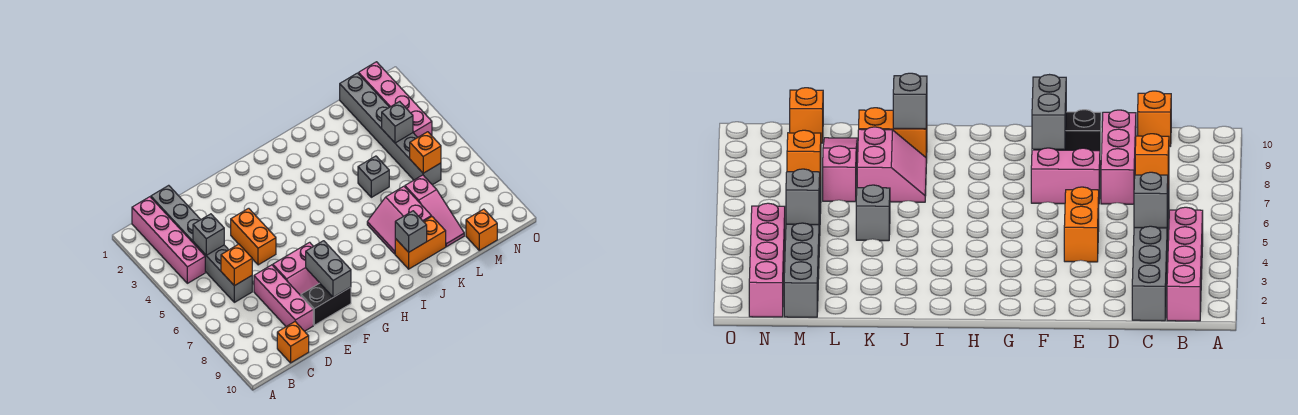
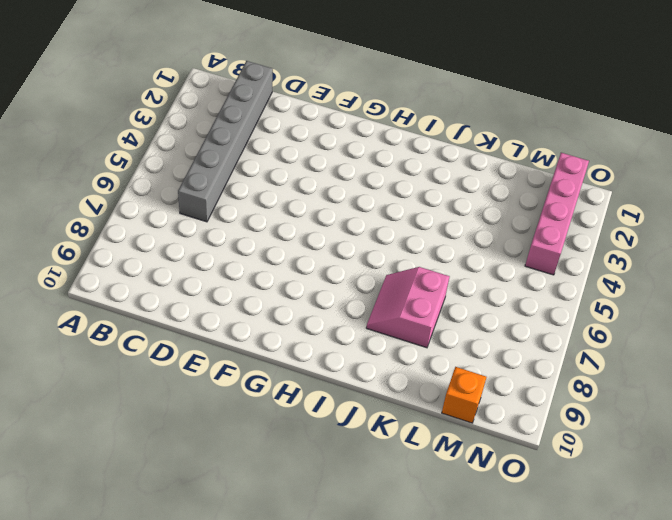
none -> pink 1x4 brick [132,197,205,283]
none -> orange 1x1 brick [277,322,309,363]
none -> pink 1x3 brick [254,265,313,331]

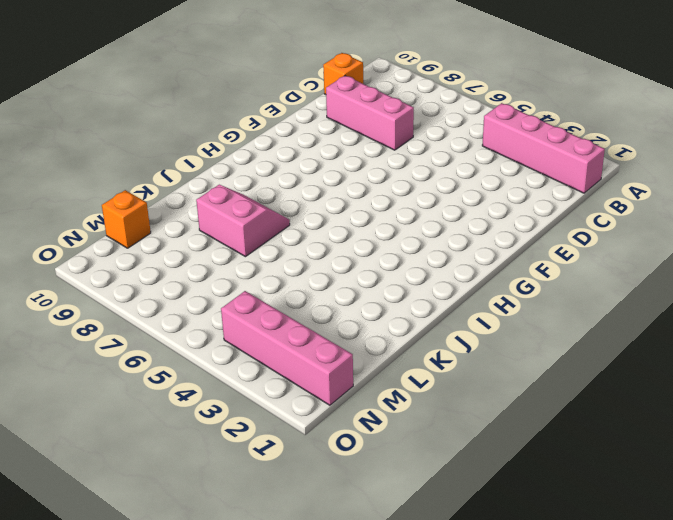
none -> grey 1x6 brick [151,185,252,302]
none -> orange 1x2 brick [231,208,276,265]
none -> pink 2x2 slope [273,242,319,296]

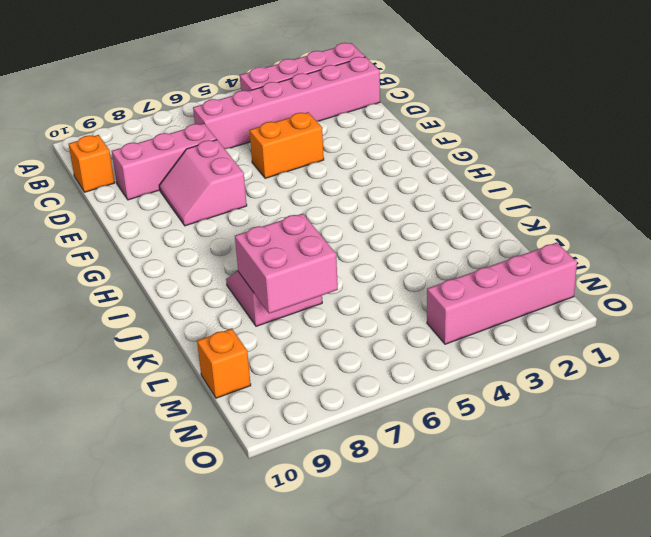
pink 1x6 brick [193,57,380,149] -> grey 1x6 brick [151,185,252,302]
pink 2x2 brick [235,213,338,314] -> none
none -> black 1x2 brick [301,283,351,325]
none -> orange 1x2 brick [395,217,446,269]
none -> grey 1x1 brick [358,156,389,197]

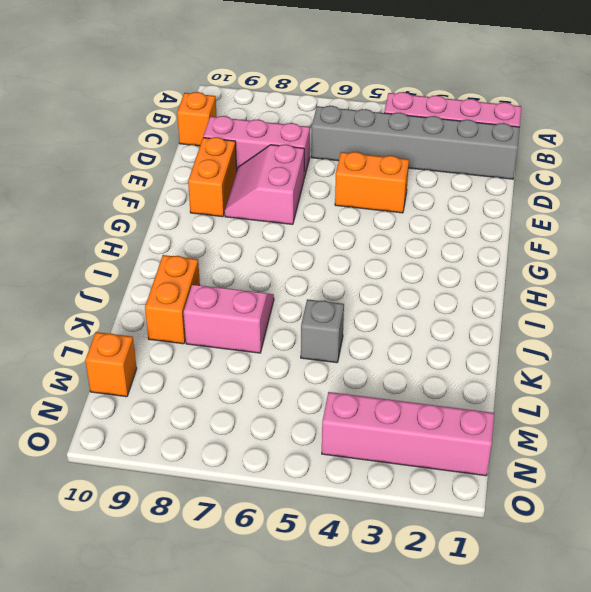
orange 1x2 brick [188,137,237,217] -> black 1x2 brick [301,283,351,325]
none -> pink 1x3 slope [405,175,464,247]
none -> grey 1x6 brick [340,73,441,185]
none -> grey 1x1 brick [193,214,224,255]

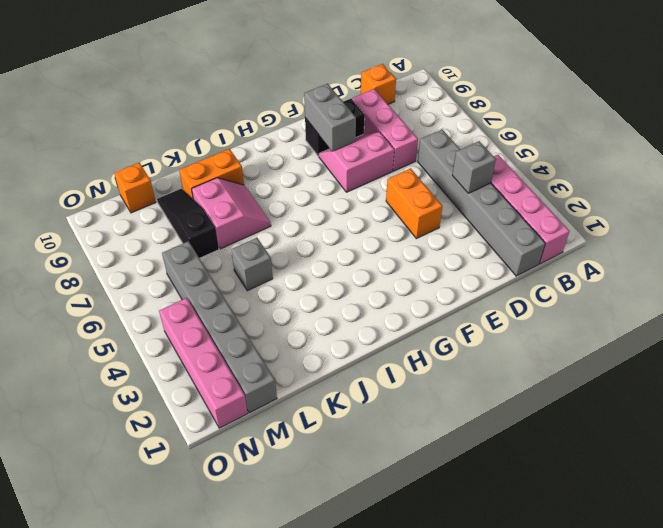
black 1x3 slope [157,189,219,258] -> pink 1x3 slope [405,175,464,247]
none -> orange 1x1 brick [221,244,252,286]
none -> grey 1x1 brick [395,211,427,252]
none -> grey 1x1 brick [382,101,413,143]

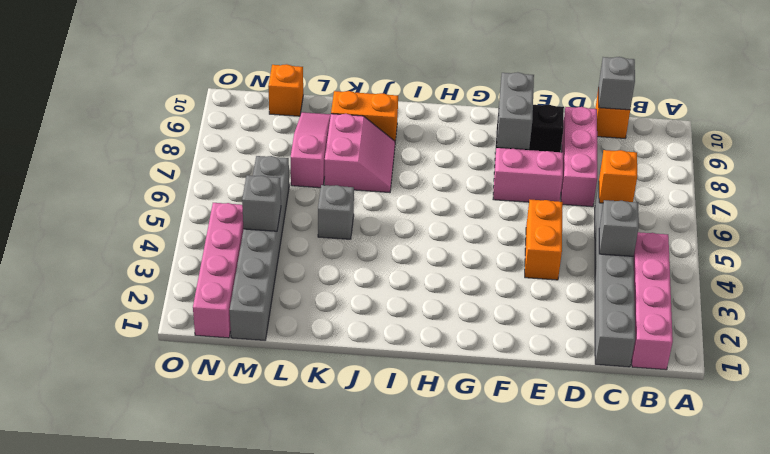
grey 1x1 brick [599,57,635,110] -> grey 1x1 brick moved to [395,211,427,252]
none -> orange 1x1 brick [410,132,441,173]

